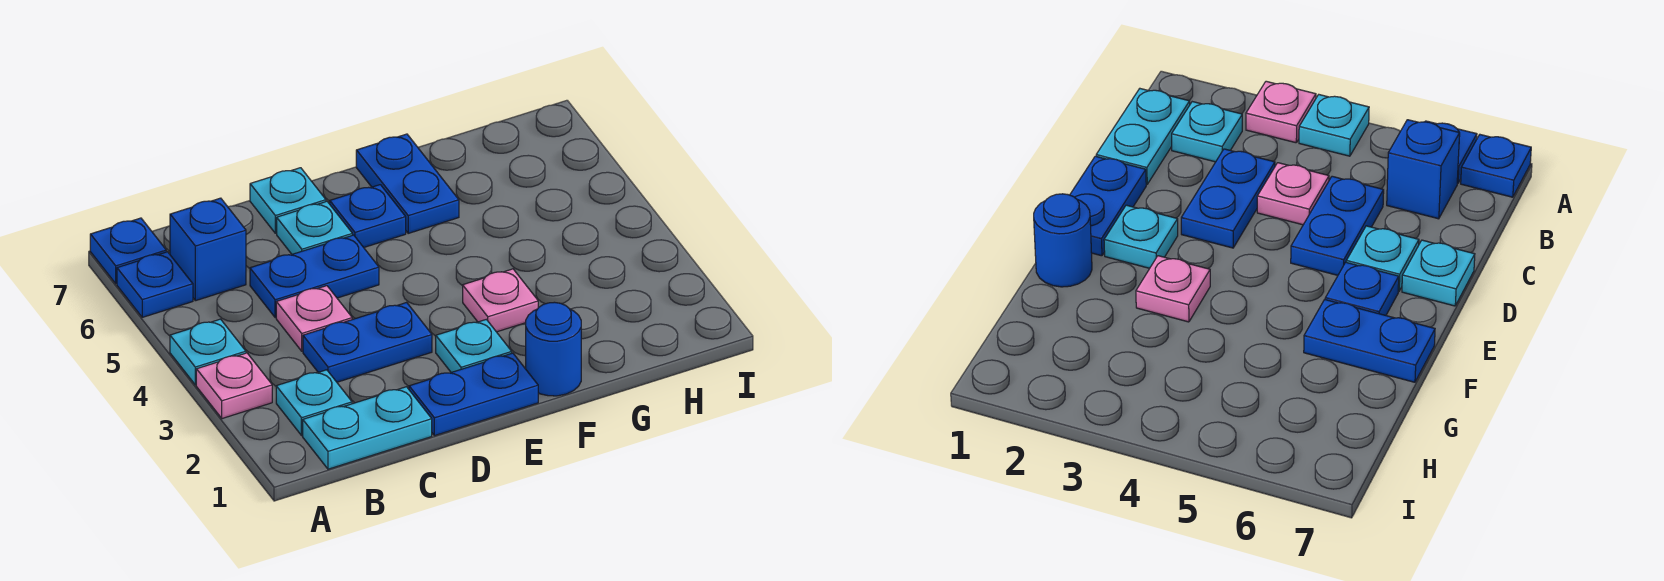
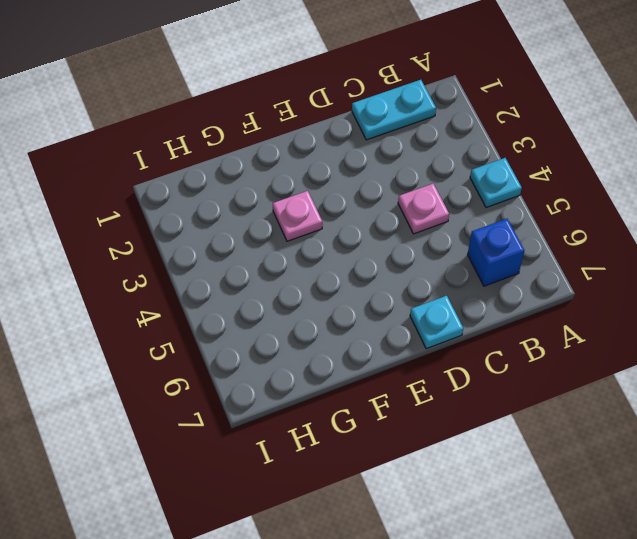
none -> pink 1x1 plate [196,353,272,419]
none -> blue 1x1 plate [117,252,193,317]
none -> blue 1x1 plate [90,218,166,284]

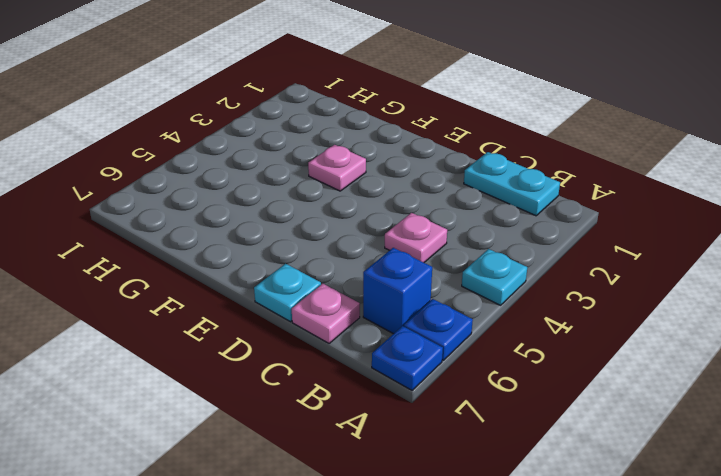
pink 1x1 plate [292,284,360,343] -> pink 1x1 plate moved to [196,353,272,419]
none -> cyan 1x1 plate [276,370,352,436]
none -> blue 1x2 plate [303,303,432,382]
none -> blue 1x2 plate [250,235,379,318]

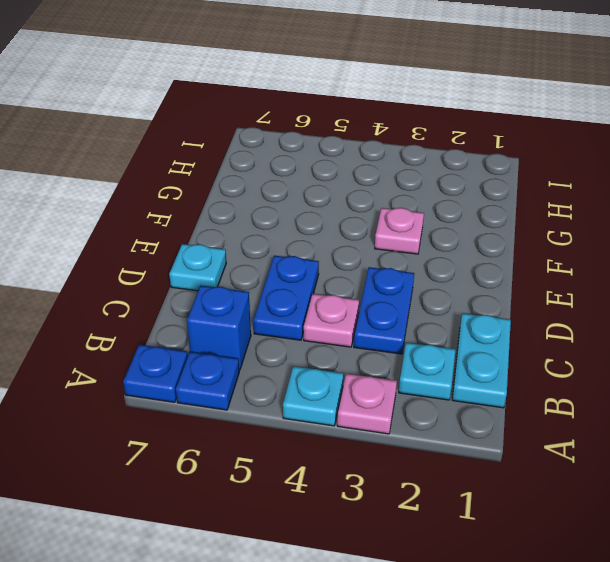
none -> blue 1x2 plate [409,353,538,436]
none -> cyan 1x1 plate [277,201,352,254]
none -> cyan 1x1 plate [436,319,512,372]

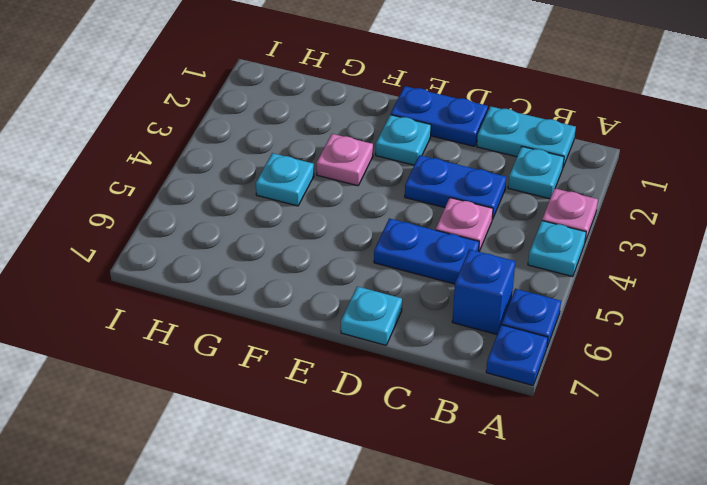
cyan 1x1 plate [256,153,314,206] -> cyan 1x1 plate moved to [277,201,352,254]
none -> blue 1x1 plate [330,185,406,247]
none -> blue 1x1 round brick [526,302,581,396]
none -> blue 1x2 plate [356,134,459,233]

